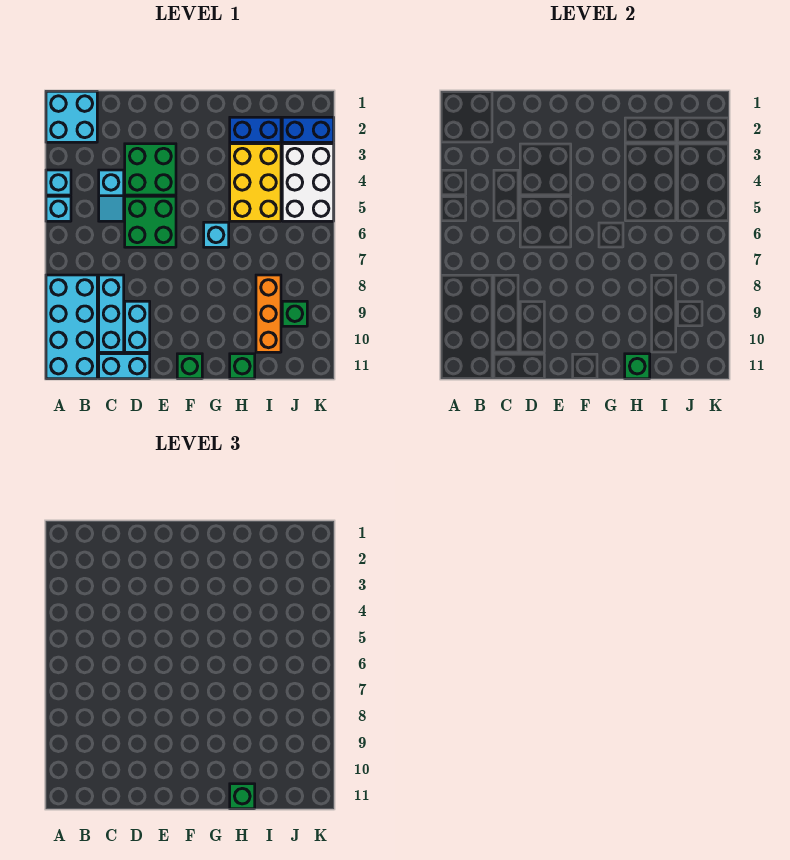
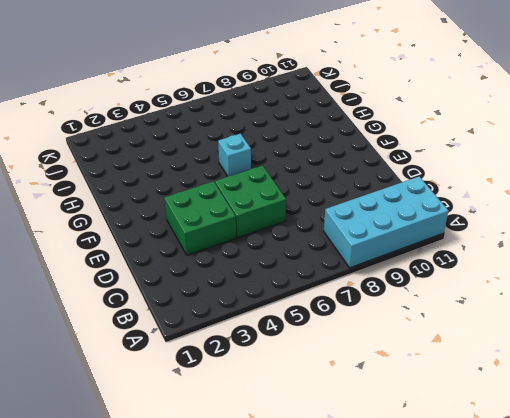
none -> cyan 2x2 brick [46,91,97,142]
none -> cyan 1x1 brick [46,170,71,195]
none -> cyan 1x1 brick [46,196,71,221]

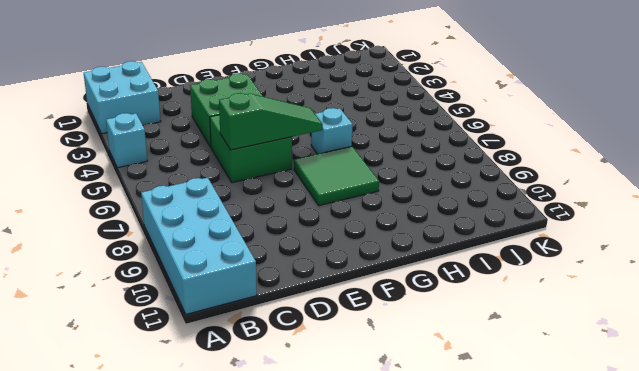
green 1x3 slope [219,93,323,150] -> none
green 2x2 tile [294,146,379,206] -> none
none -> cyan 1x1 brick [46,196,71,221]
none -> cyan 1x2 slope [99,170,124,221]
none -> cyan 1x3 brick [99,275,124,352]

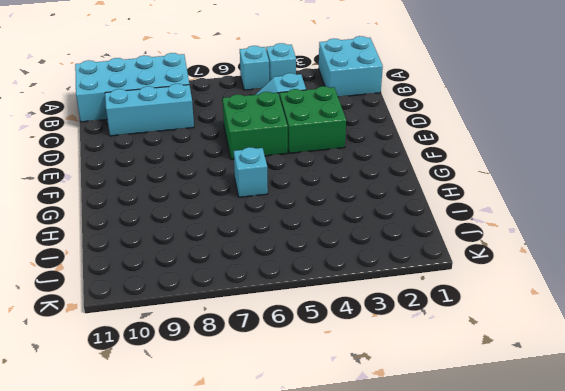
none -> cyan 1x2 brick [99,354,150,379]
none -> cyan 1x2 brick [125,301,150,352]
none -> green 1x1 brick [177,354,202,379]

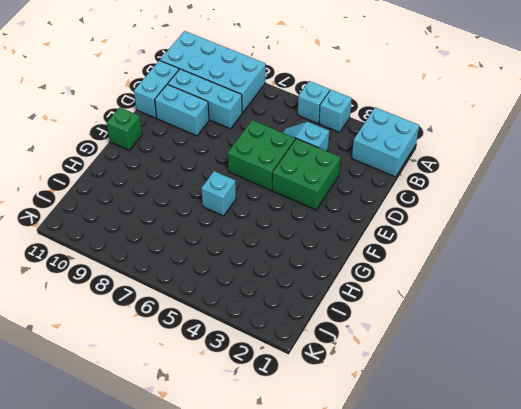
none -> blue 1x2 brick [230,117,281,142]
none -> yellow 2x3 brick [230,144,281,221]
none -> green 1x1 brick [230,354,255,379]

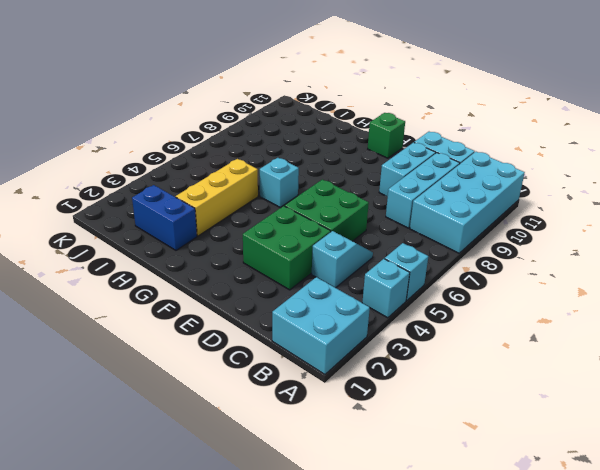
yellow 1x3 brick [176,159,258,236] -> yellow 2x3 brick [230,144,281,221]
none -> green 1x1 brick [230,354,255,379]
none -> orange 1x3 brick [256,275,281,352]
none -> blue 1x2 brick [282,117,334,142]

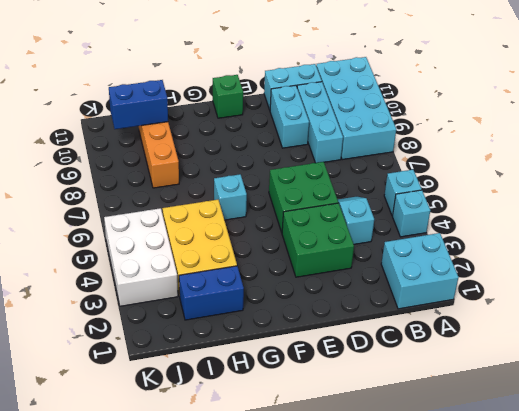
blue 1x2 brick [109,80,168,129] -> blue 1x2 brick moved to [282,117,334,142]
none -> green 1x1 brick [230,354,255,379]
none -> green 1x1 brick [282,301,307,326]
none -> green 1x1 brick [625,354,650,379]

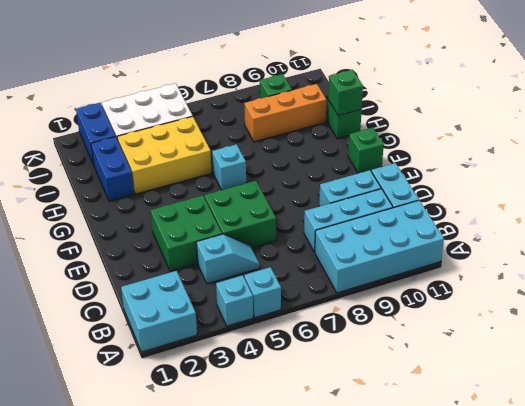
none -> green 1x1 brick [230,784,255,809]

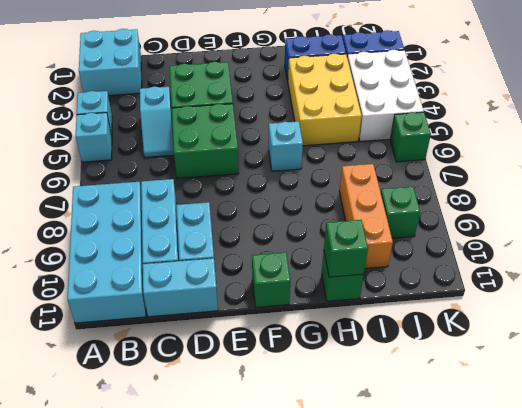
green 1x1 brick [390,112,431,162] -> green 1x1 brick moved to [230,784,255,809]

